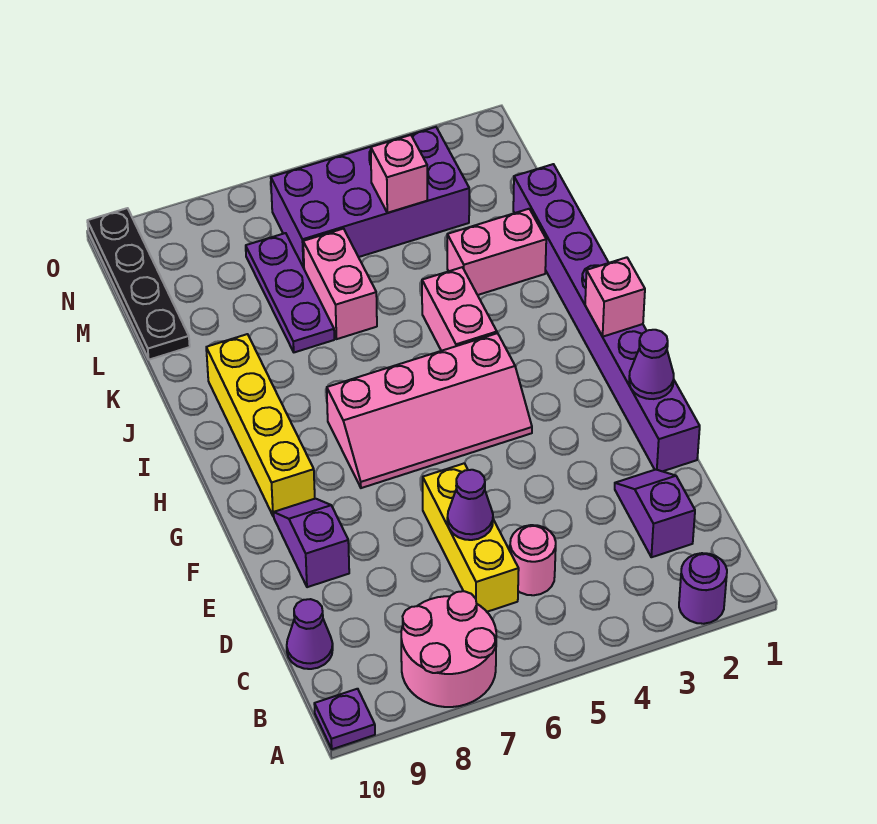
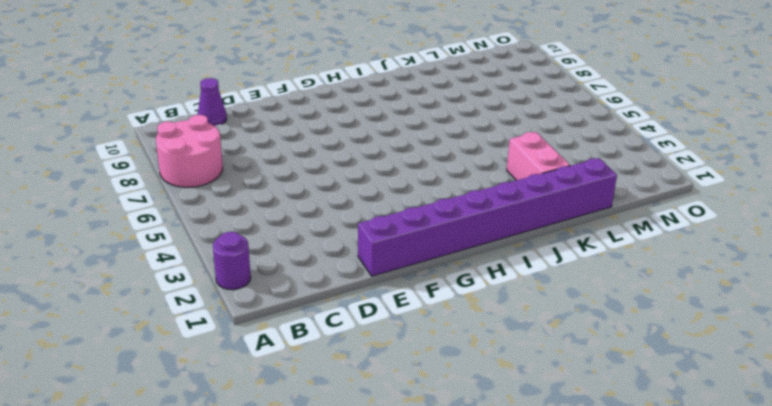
none -> purple 1x1 plate [314,689,375,749]
none -> purple 1x2 slope [615,470,695,557]
none -> pink 1x1 round brick [510,525,556,595]

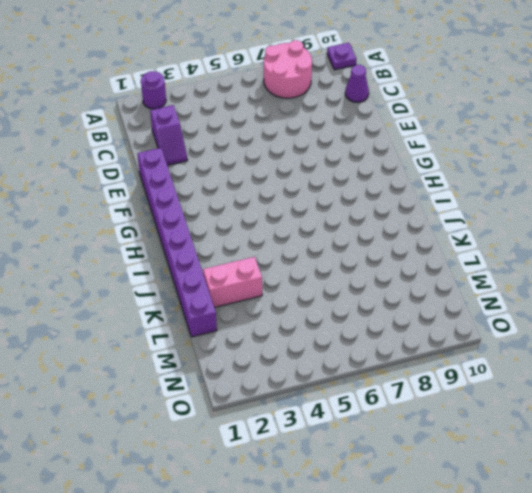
none -> pink 1x1 round brick [510,525,556,595]
none -> yellow 1x3 brick [423,463,519,612]
none -> purple 1x2 slope [274,499,349,587]

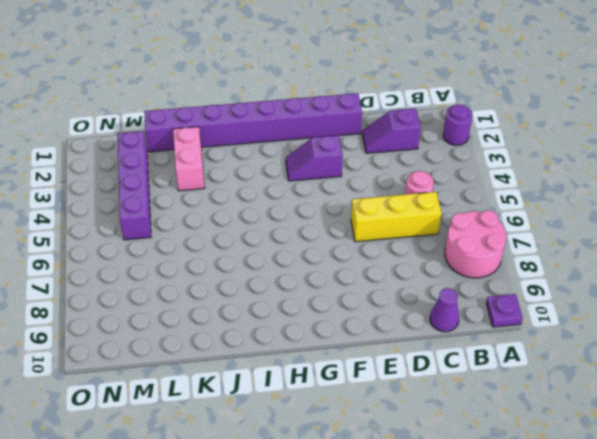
purple 1x2 slope [286,135,343,181] -> purple 1x2 slope moved to [274,499,349,587]
purple 1x4 brick [118,131,151,240] -> purple 2x4 brick [271,127,469,268]
none -> pink 2x4 slope [327,333,532,488]
none -> yellow 1x4 brick [206,334,315,516]
none -> pink 1x2 brick [422,267,497,351]

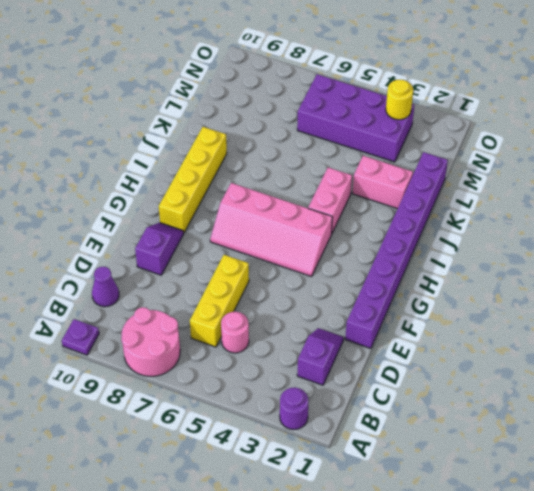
yellow 1x1 round brick [386,80,413,120] -> none
none -> pink 1x2 brick [303,229,377,339]
none -> purple 1x3 plate [246,233,334,352]
none -> black 1x4 plate [87,208,190,360]

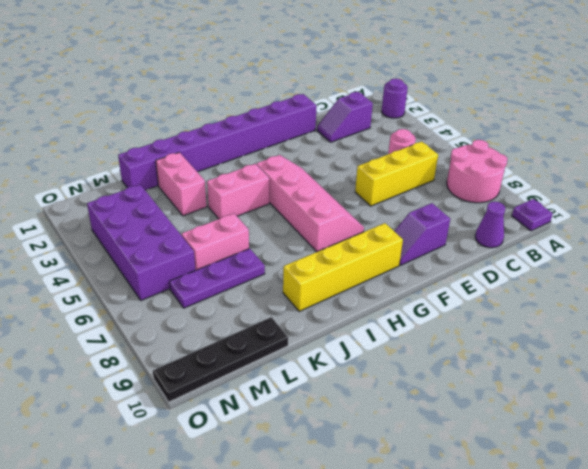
none -> purple 1x1 cone [447,470,493,540]
none -> purple 1x1 cone [629,330,674,399]
none -> pink 1x1 brick [585,257,645,337]

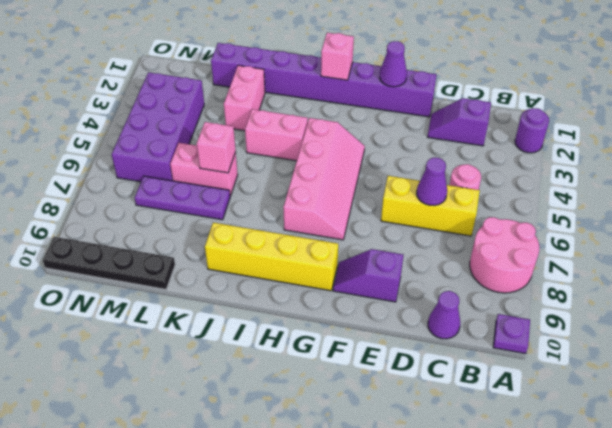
pink 1x1 brick [197,122,236,173] -> pink 1x1 brick moved to [371,135,427,213]

